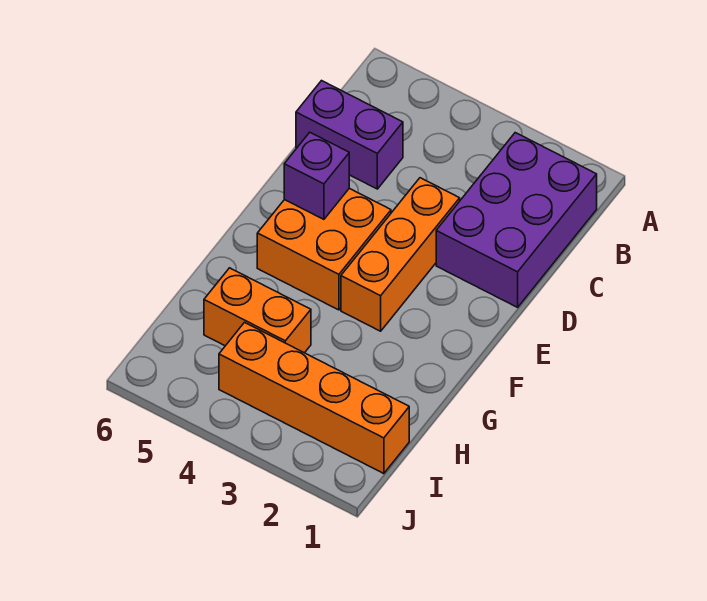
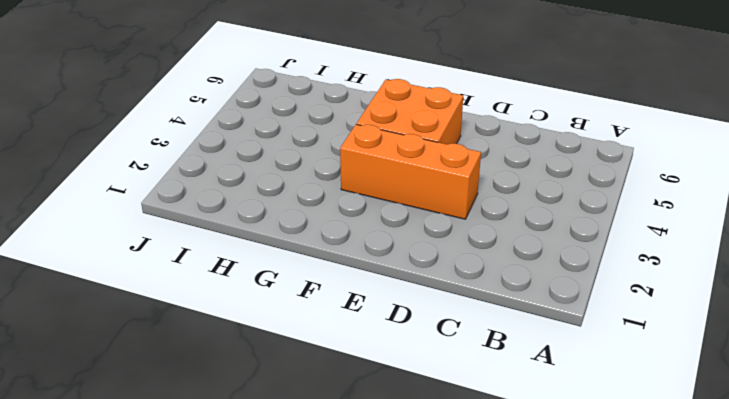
none -> purple 2x3 brick [436,133,597,307]
none -> purple 1x2 brick [296,81,403,189]

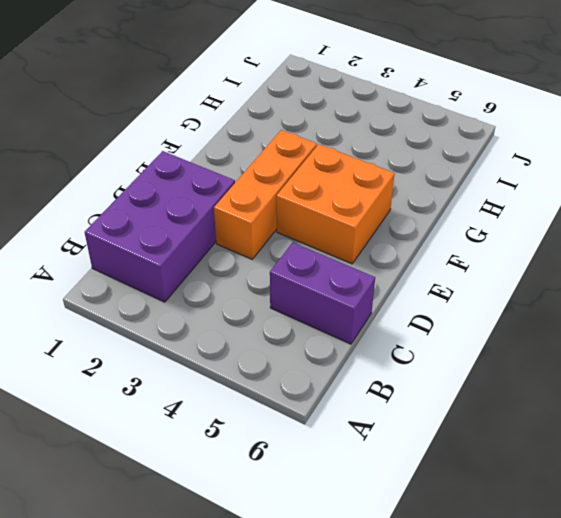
none -> orange 1x2 brick [204,268,311,353]
none -> orange 1x4 brick [219,322,409,474]

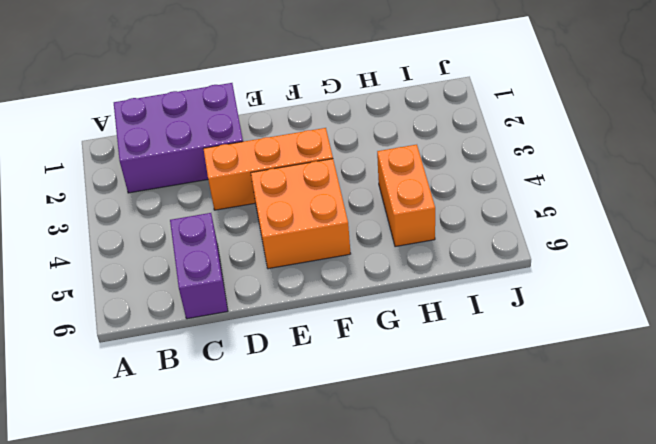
none -> orange 1x4 brick [219,322,409,474]
none -> purple 1x1 brick [284,132,349,219]

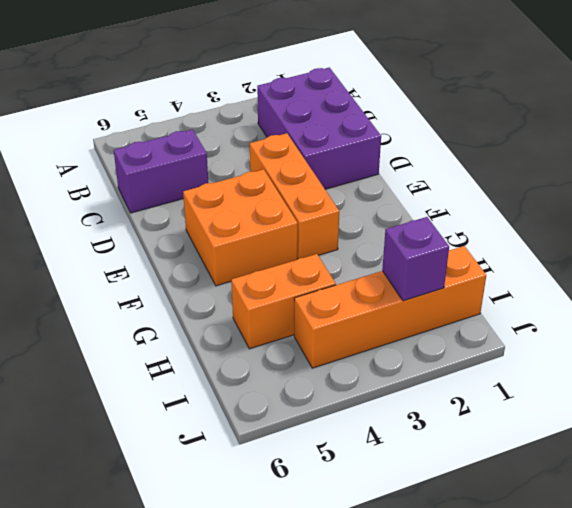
purple 1x1 brick [382,217,449,301] -> purple 1x1 brick moved to [284,132,349,219]

